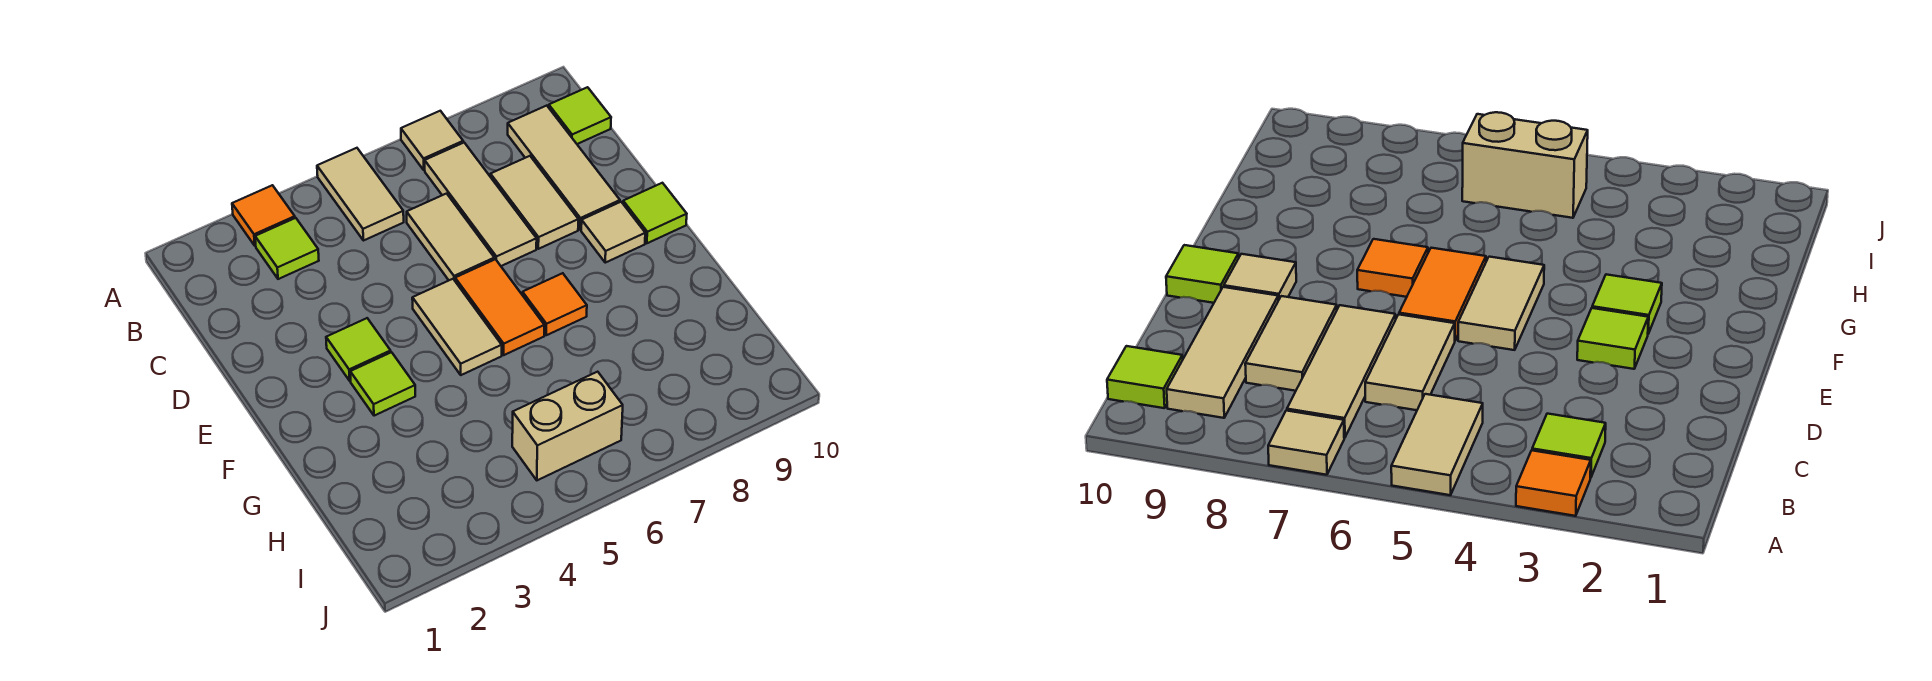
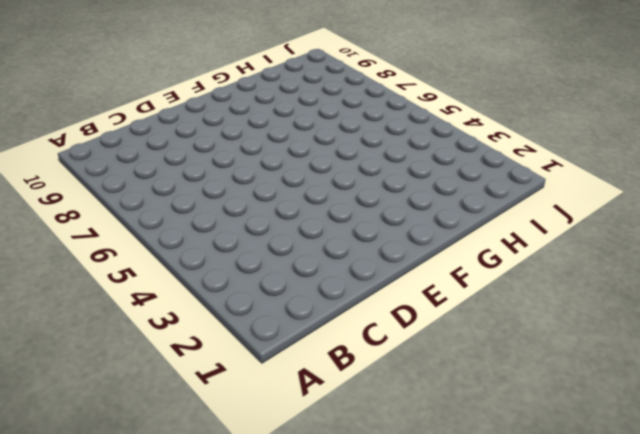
none -> orange 1x1 tile [232,185,295,246]
none -> tan 1x2 tile [317,148,404,241]
none -> tan 1x1 tile [401,111,463,170]

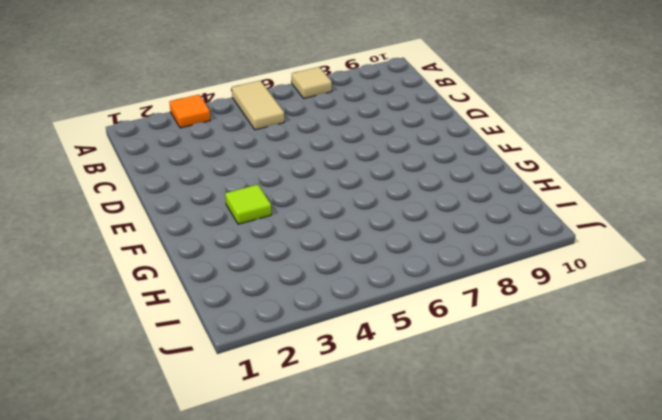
none -> lime 1x1 tile [255,218,319,279]
none -> tan 1x3 tile [425,143,537,266]
none -> tan 1x3 tile [508,106,620,230]

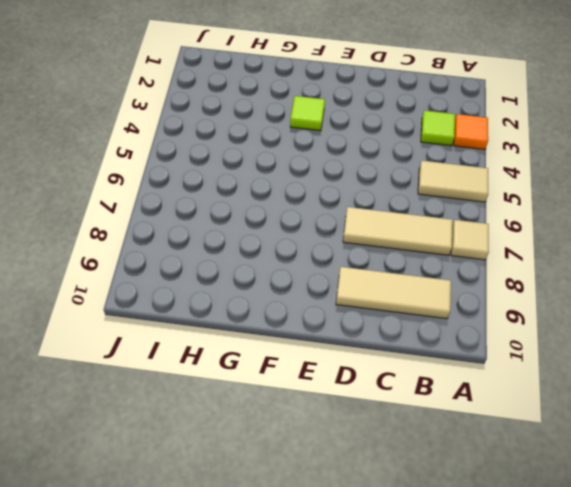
none -> lime 1x1 tile [549,87,611,144]
none -> tan 1x2 tile [407,194,494,280]
none -> tan 1x2 tile [491,156,578,249]

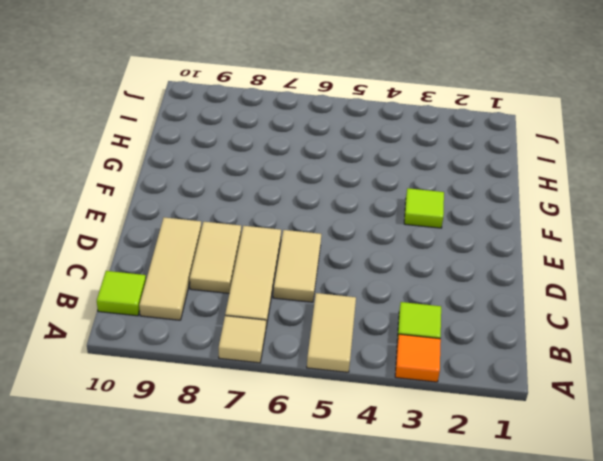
none -> lime 1x1 tile [326,318,391,381]
none -> tan 1x2 tile [412,279,502,375]
none -> orange 1x2 tile [455,259,544,355]

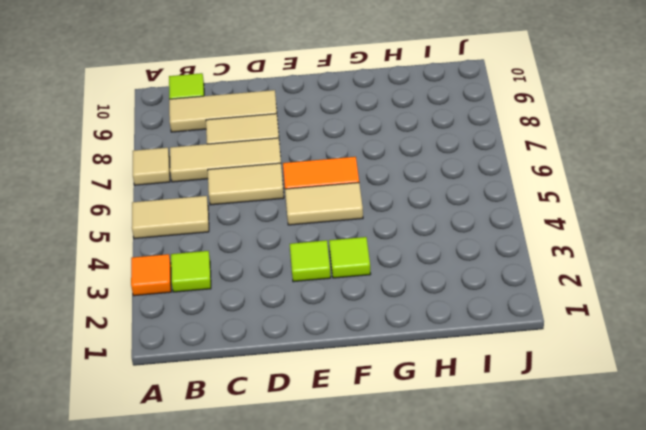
none -> tan 1x1 tile [581,202,645,263]
none -> lime 1x1 tile [623,183,687,243]
none -> orange 1x1 tile [522,273,587,335]

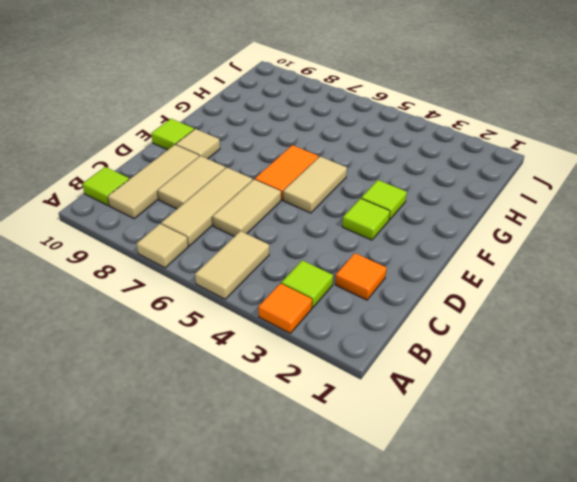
orange 1x1 tile [335,253,387,300] -> orange 1x1 tile moved to [522,273,587,335]
none -> tan 1x2 brick [512,372,623,480]

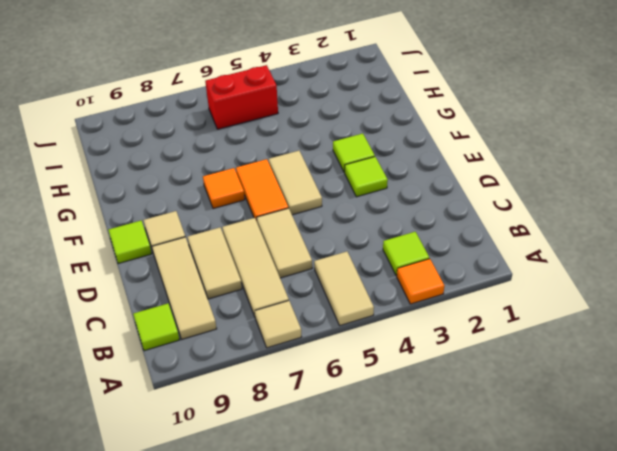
red 1x2 brick [205,65,278,129] -> tan 1x2 brick [512,372,623,480]

